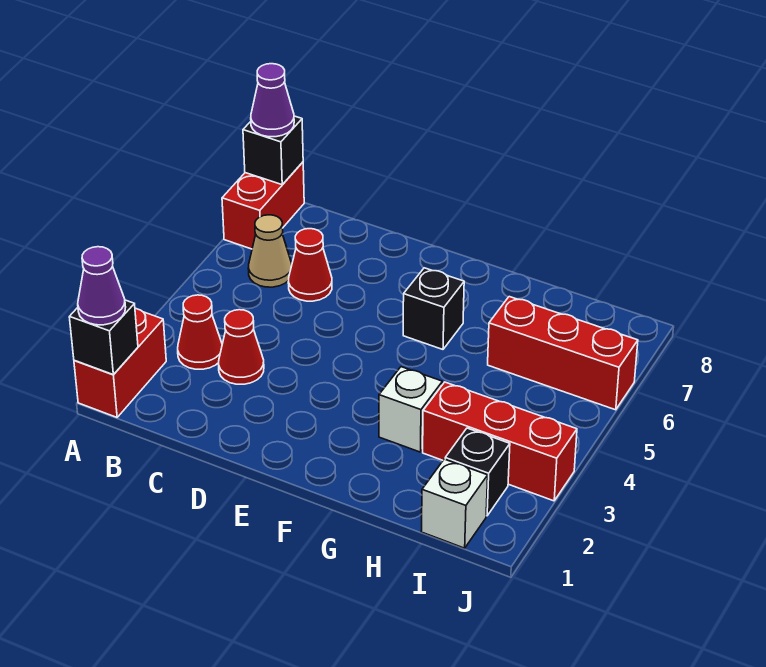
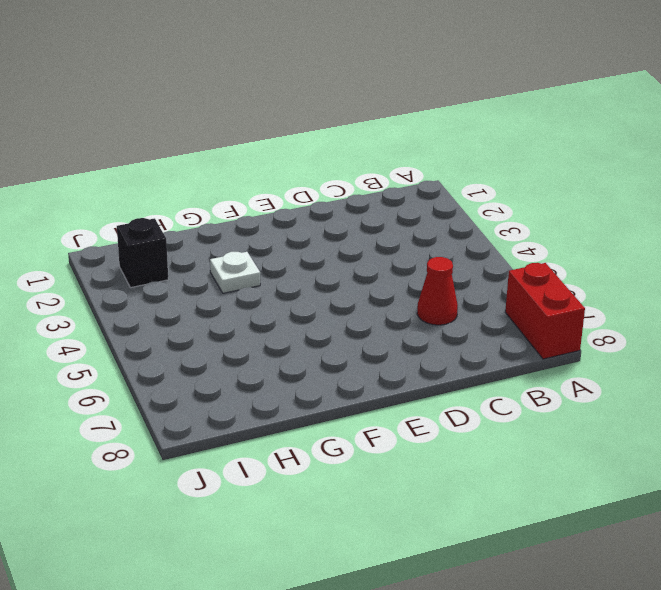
white 1x1 plate [210,252,260,293] -> white 1x1 brick [379,367,442,452]
none -> red 1x2 brick [74,309,166,417]
none -> red 1x1 cone [178,295,222,369]
none -> tan 1x1 cone [248,215,292,287]

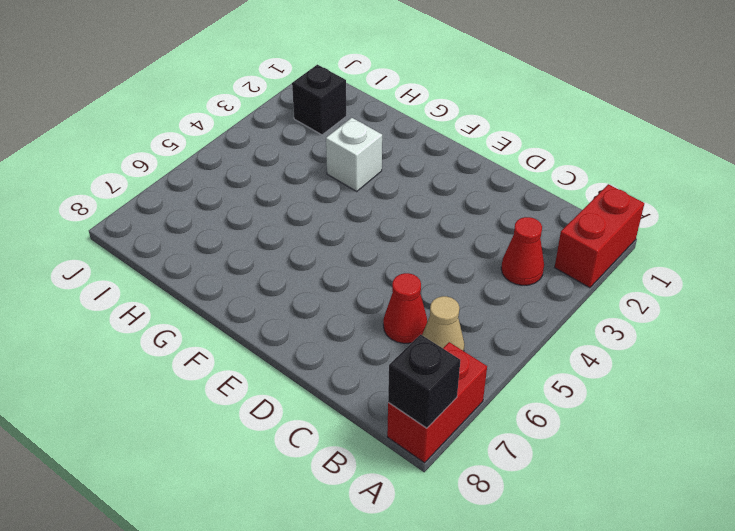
none -> red 1x1 cone [219,310,264,384]
none -> black 1x1 brick [403,268,464,349]
none -> red 1x3 brick [423,382,577,501]

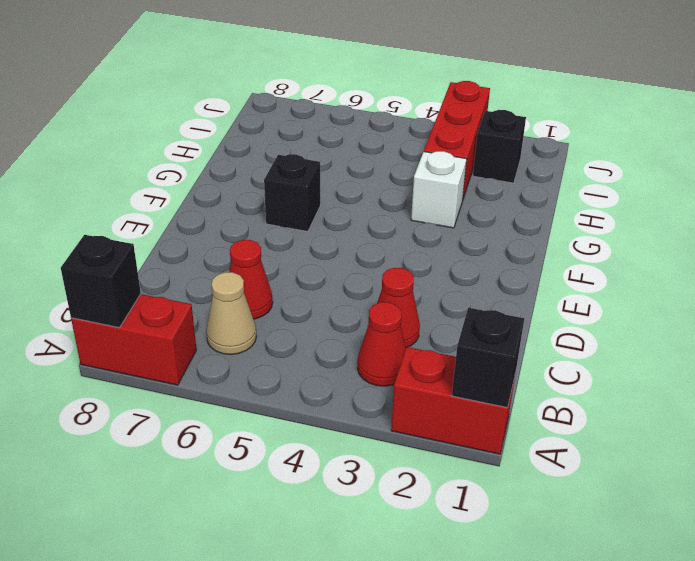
none -> red 1x3 brick [488,297,638,410]
none -> white 1x1 brick [421,459,488,548]
none -> purple 1x1 cone [78,247,126,325]

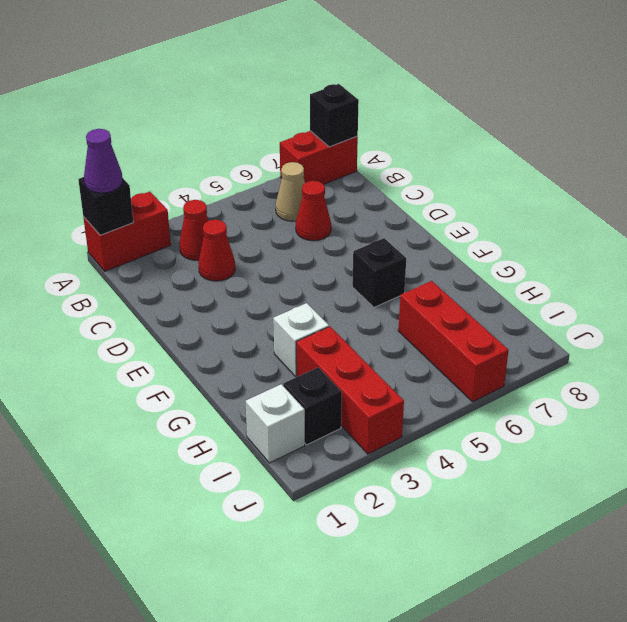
none -> purple 1x1 cone [251,64,294,137]

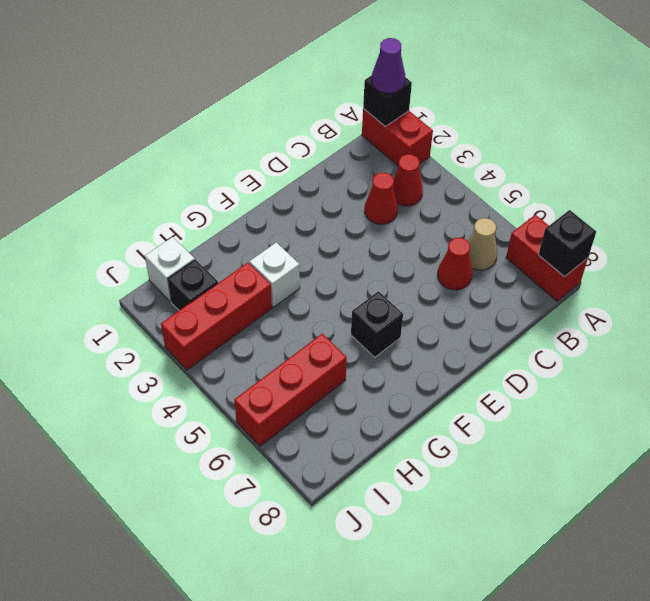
none -> purple 1x1 cone [251,64,294,137]

